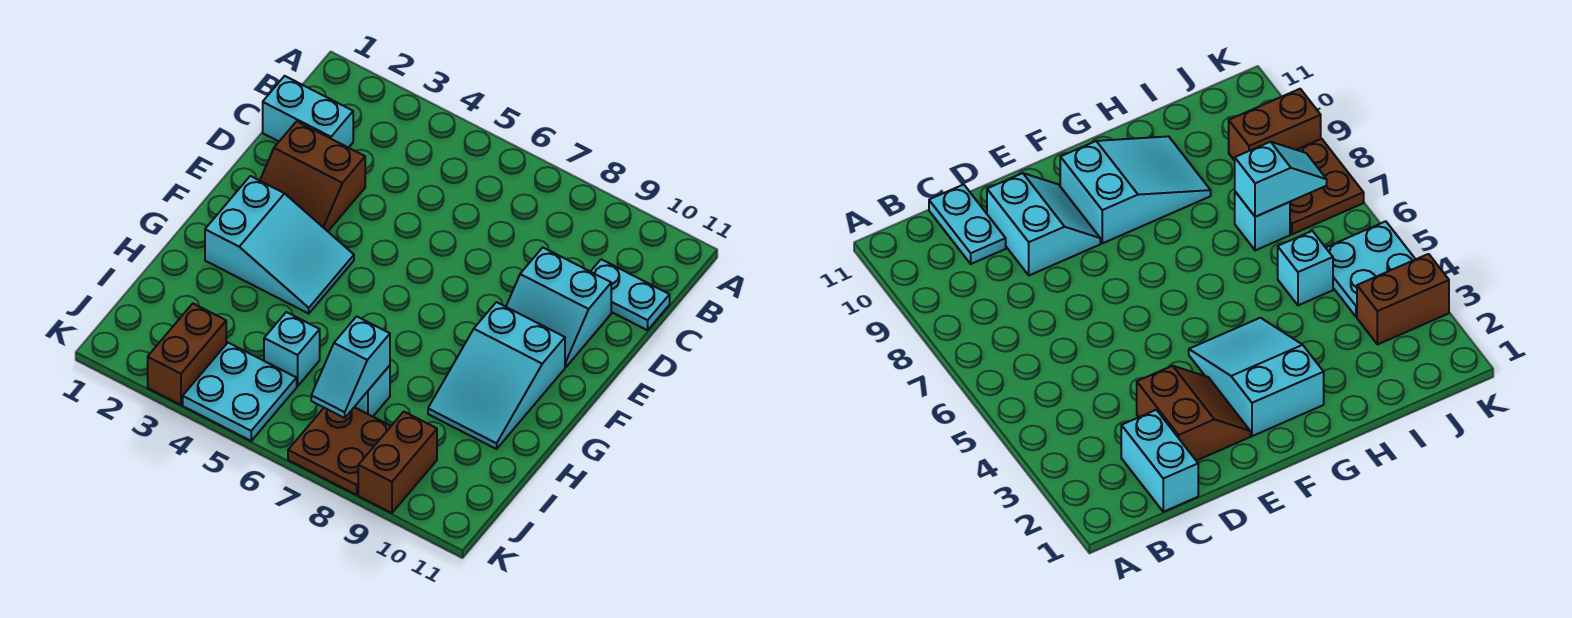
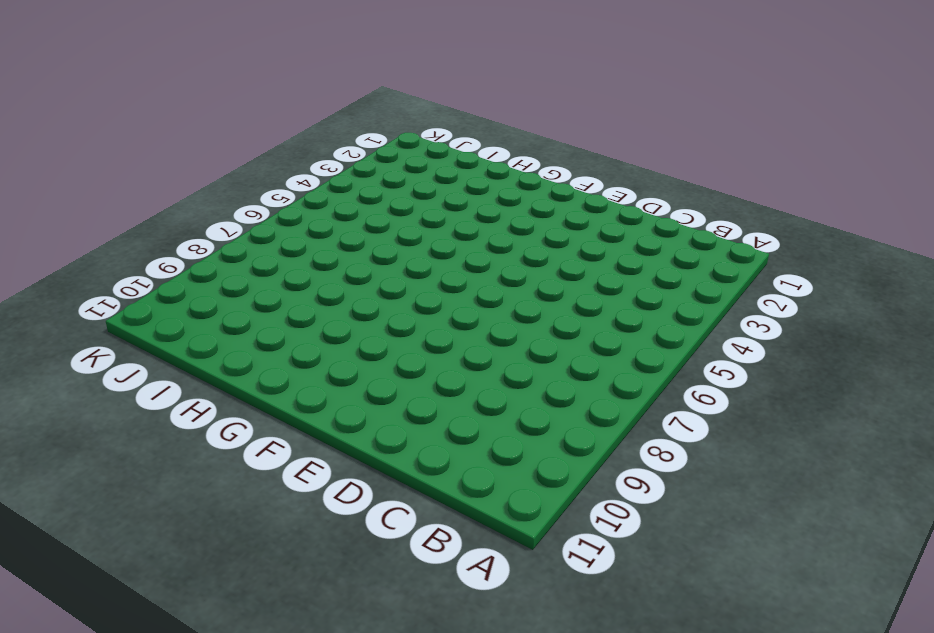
none -> cyan 1x2 brick [263,76,353,148]
none -> cyan 1x2 plate [591,259,670,330]
none -> brown 2x2 slope [260,121,365,231]

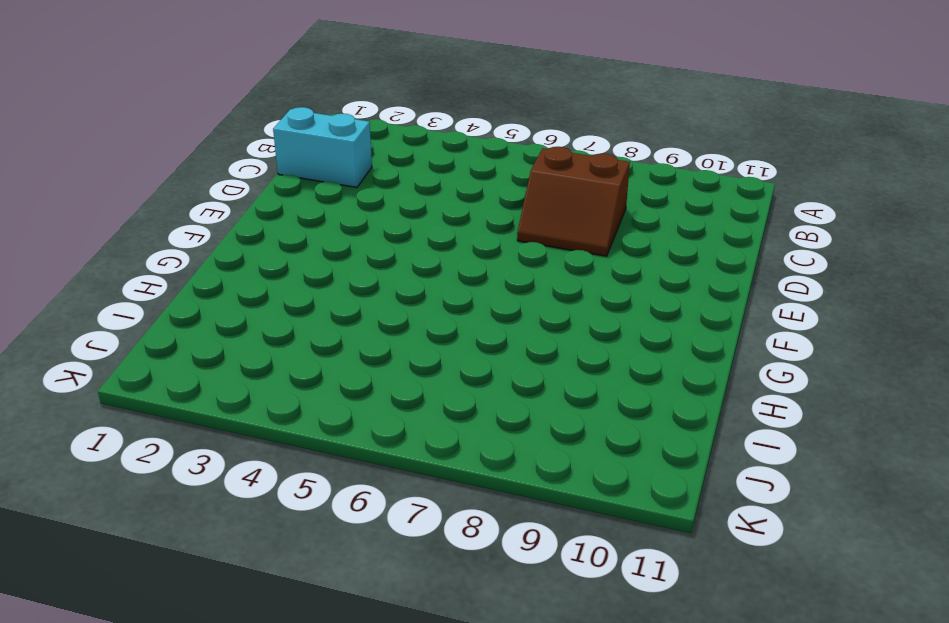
brown 2x2 slope [517,147,630,256] -> brown 2x2 slope moved to [260,121,365,231]
none -> cyan 1x2 plate [591,259,670,330]
none -> cyan 2x2 slope [506,248,611,367]
none -> cyan 2x3 slope [205,176,354,314]

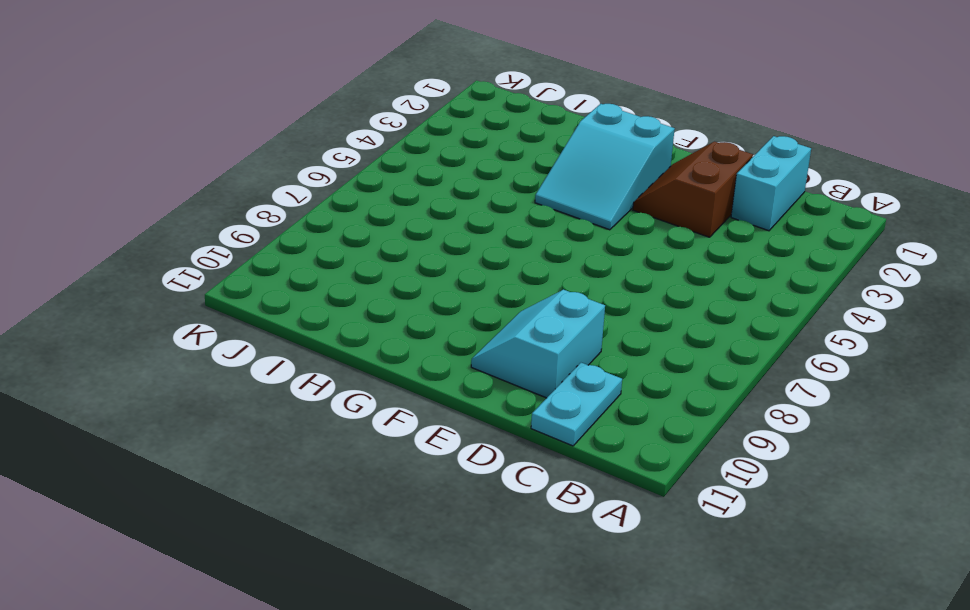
none -> cyan 2x3 slope [428,302,565,449]
none -> cyan 1x1 brick [264,312,320,386]
none -> cyan 1x1 brick [355,365,390,417]

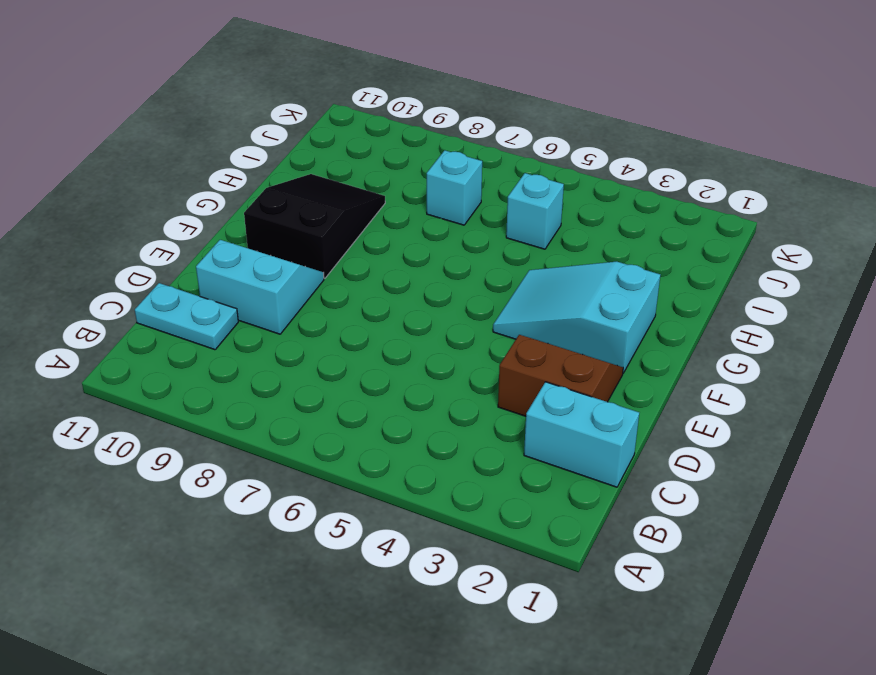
black 2x3 slope [244,174,385,278] -> cyan 2x3 slope [428,302,565,449]
none -> brown 1x2 brick [148,304,226,405]
none -> cyan 2x2 plate [183,343,297,441]
none -> brown 2x2 plate [288,407,391,495]

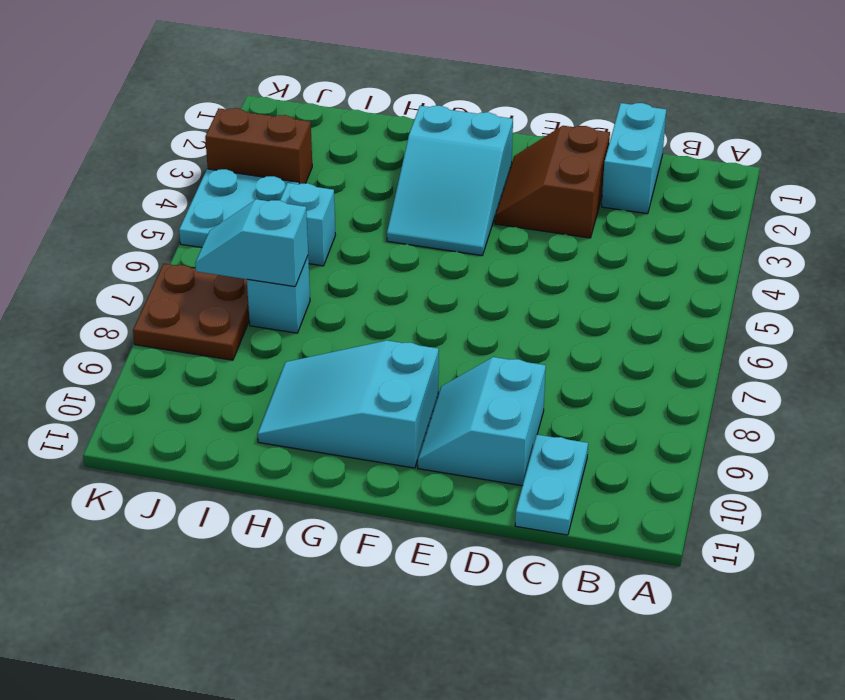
none -> brown 1x2 brick [358,412,437,513]

